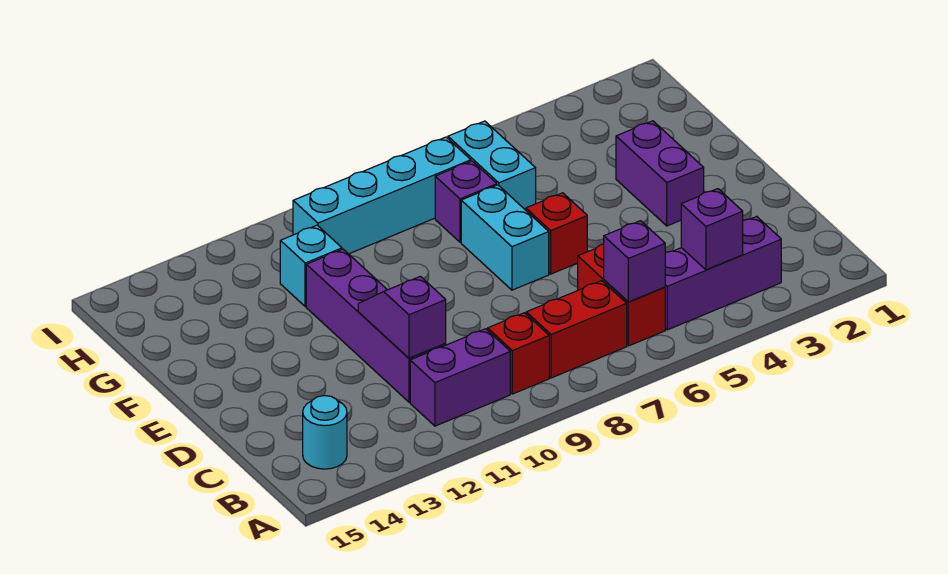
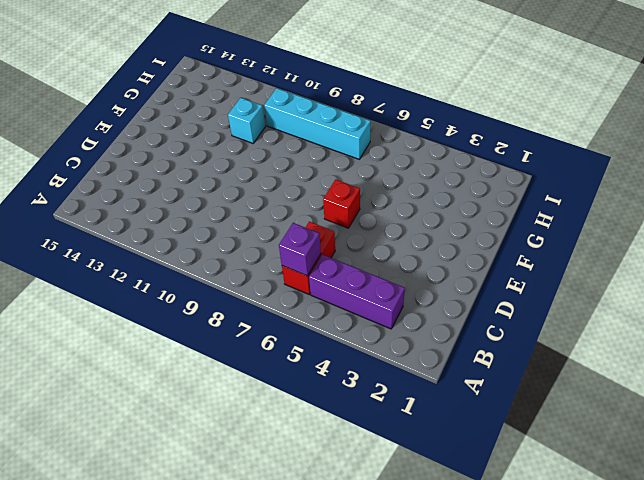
none -> red 1x2 brick [526,281,627,378]
none -> red 1x1 brick [488,313,549,394]
none -> purple 1x2 brick [410,329,510,426]

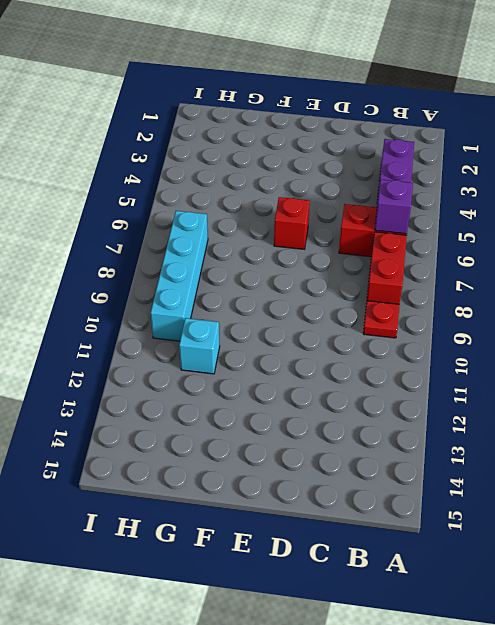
red 1x1 plate [363,301,400,338] -> red 1x1 brick [488,313,549,394]
none -> purple 1x2 brick [410,329,510,426]
none -> cyan 1x1 round brick [303,396,347,469]
none -> purple 1x4 brick [306,249,446,402]

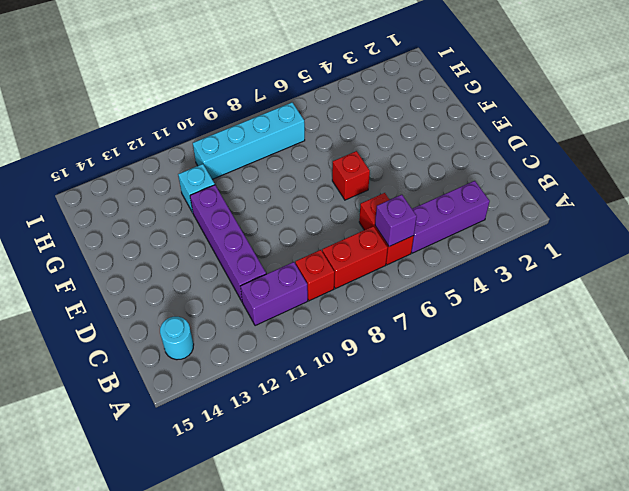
none -> purple 1x2 brick [616,121,704,226]
none -> cyan 1x2 brick [461,185,549,290]
none -> cyan 1x2 brick [448,121,536,210]

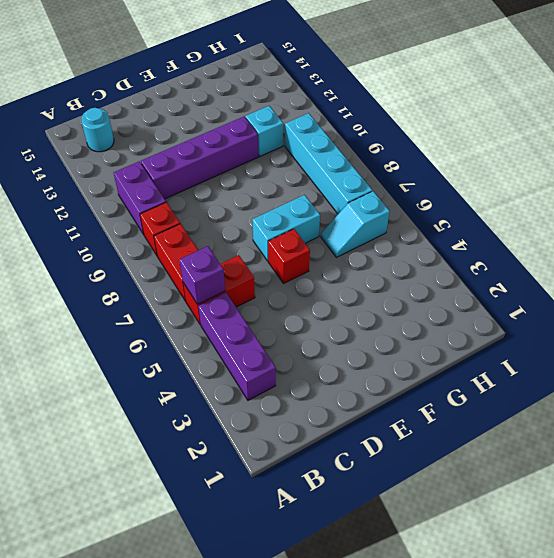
cyan 1x2 slope [321,191,390,257] -> cyan 1x2 brick [448,121,536,210]
none -> purple 1x2 brick [616,121,704,226]
none -> purple 1x1 brick [435,161,497,242]
none -> purple 1x1 brick [681,189,743,270]

